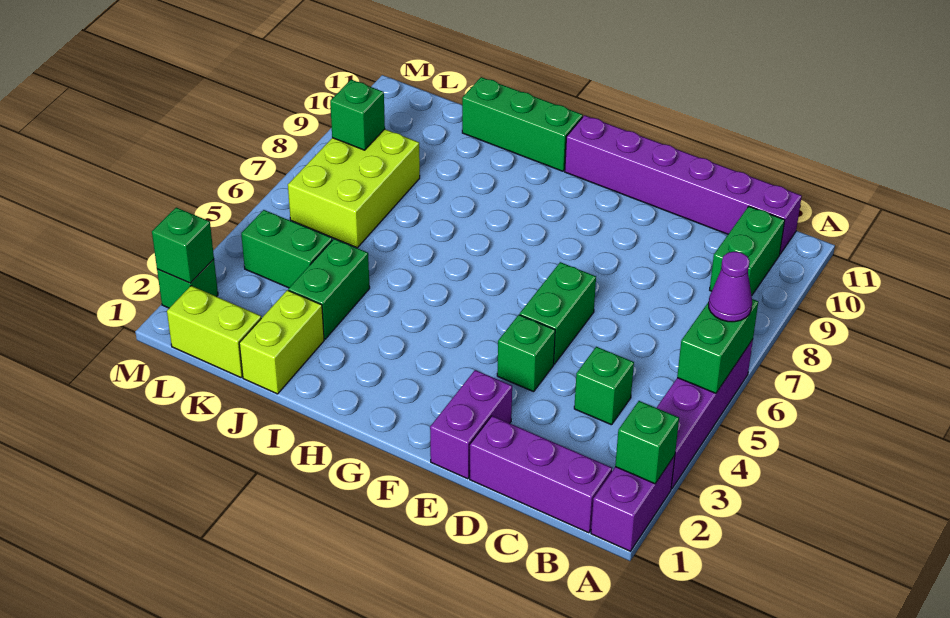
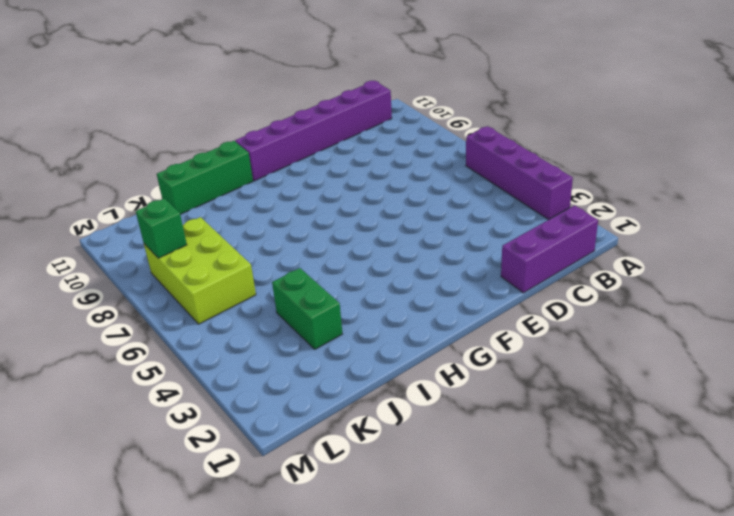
none -> purple 1x2 brick [591,456,675,551]
none -> green 1x2 brick [710,206,785,296]
none -> green 1x1 brick [574,347,634,425]

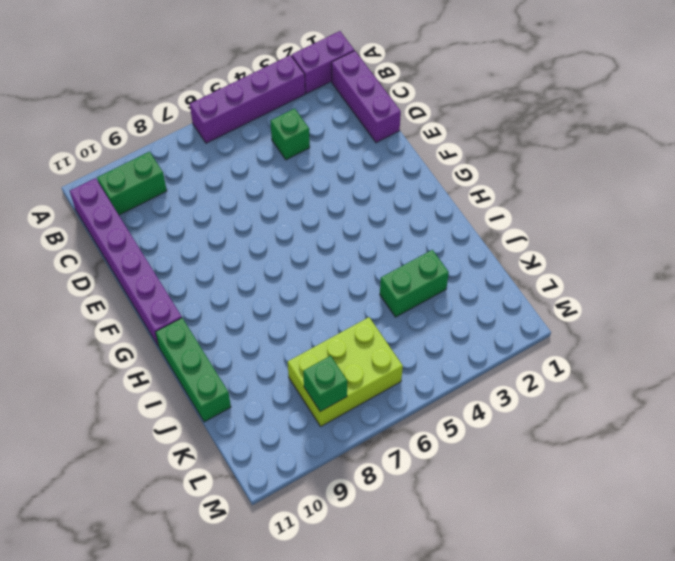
none -> purple 1x2 brick [430,370,512,479]
none -> green 1x1 brick [497,315,555,392]
none -> green 1x2 brick [520,262,596,364]

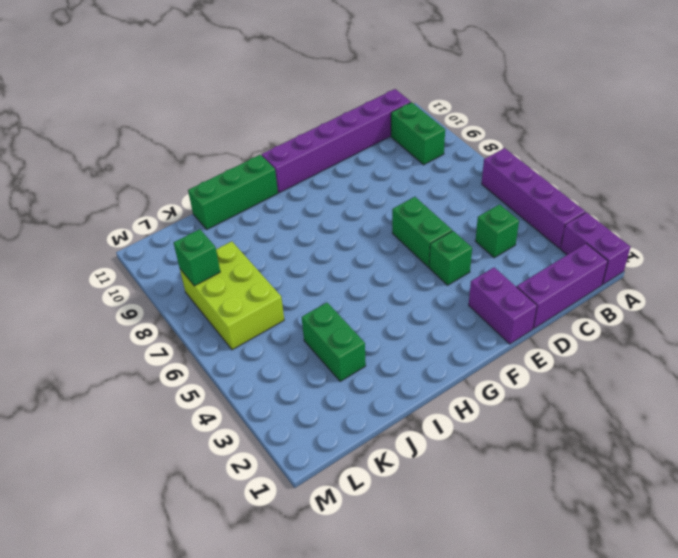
none -> lime 1x2 brick [239,290,324,394]
none -> lime 1x2 brick [167,286,261,378]
none -> green 1x2 brick [241,210,332,288]

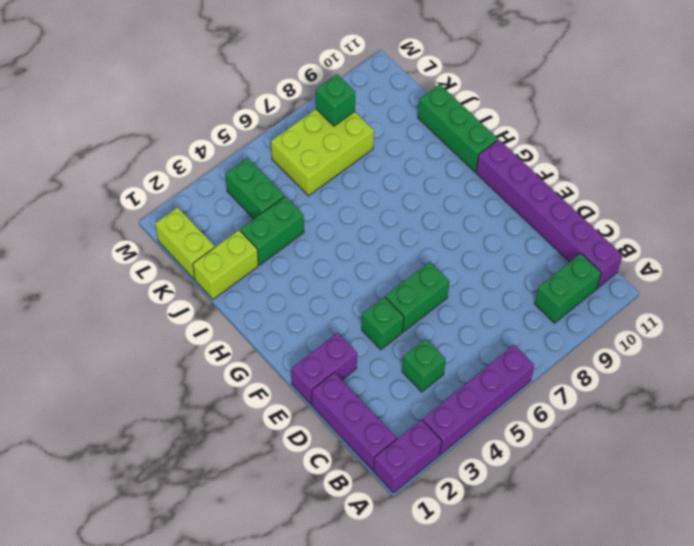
none -> green 1x1 brick [157,259,218,308]
none -> green 1x1 brick [615,401,679,484]
none -> green 1x2 brick [677,299,758,393]

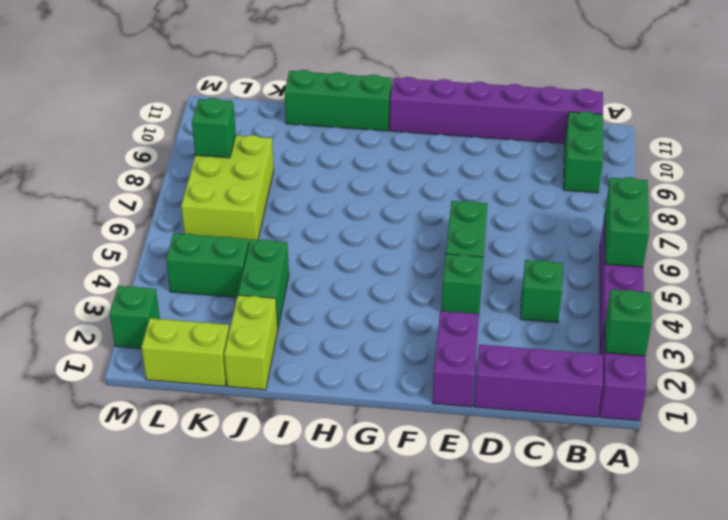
none -> green 1x1 brick [152,207,214,283]
none -> purple 1x1 cone [709,251,752,322]

